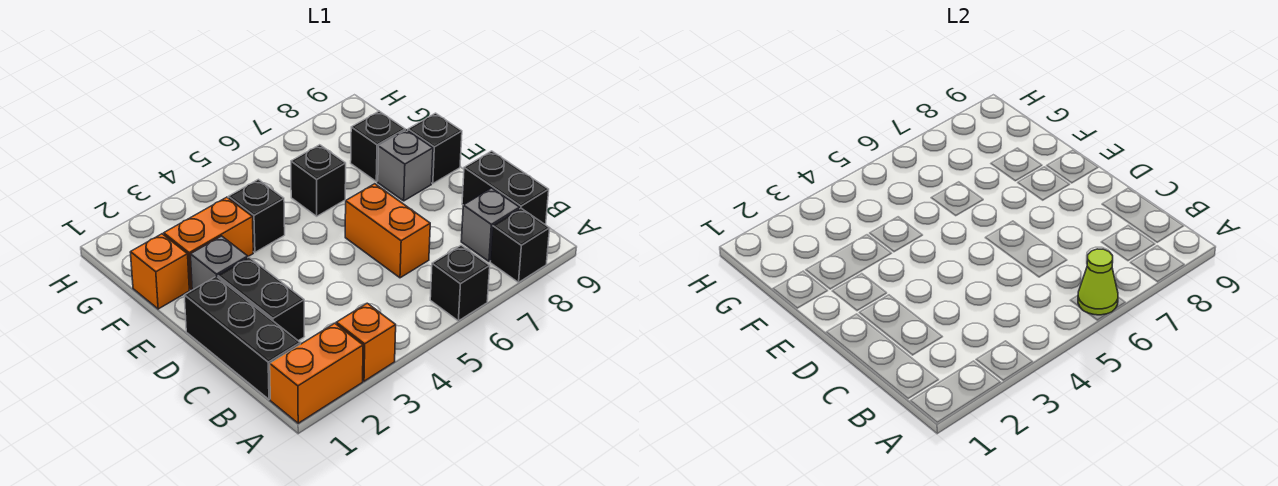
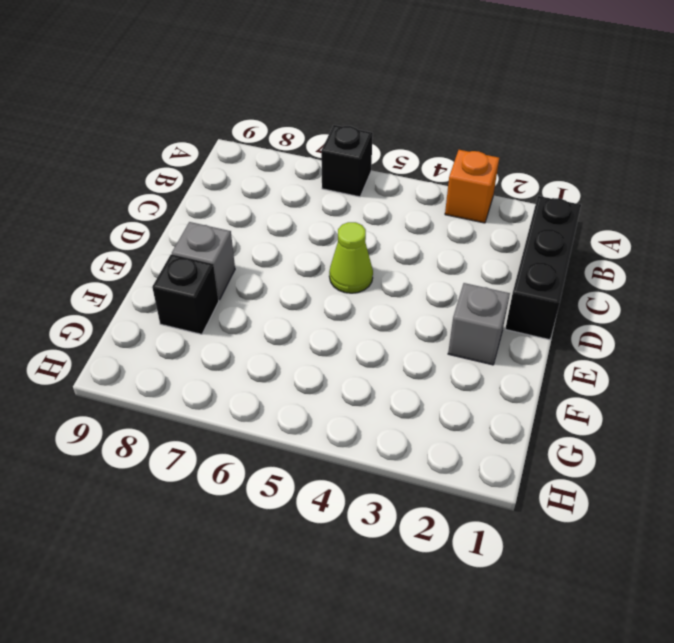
lime 1x1 cone [329,222,373,293] -> lime 1x1 cone moved to [1078,249,1118,315]
none -> orange 1x2 brick [270,323,363,423]
none -> black 1x1 brick [490,208,550,282]
none -> grey 1x1 brick [461,188,520,261]

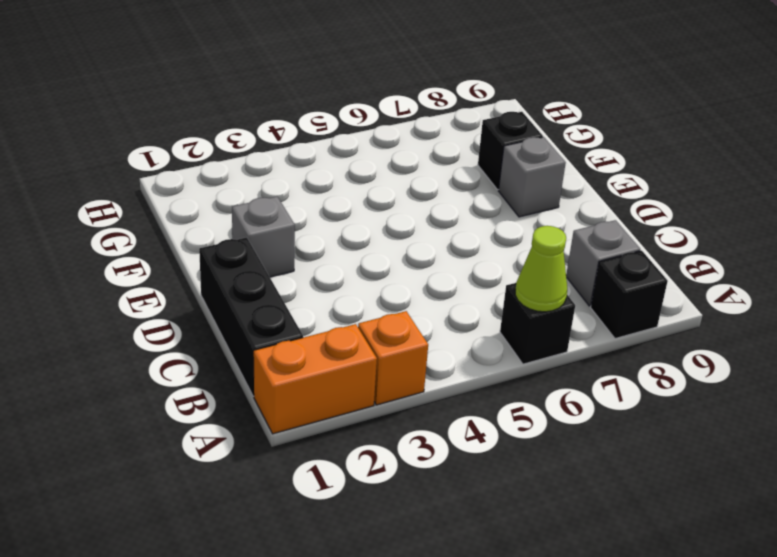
none -> black 1x2 brick [462,151,549,225]
none -> black 1x2 brick [218,257,305,341]
none -> orange 1x2 brick [345,184,430,278]

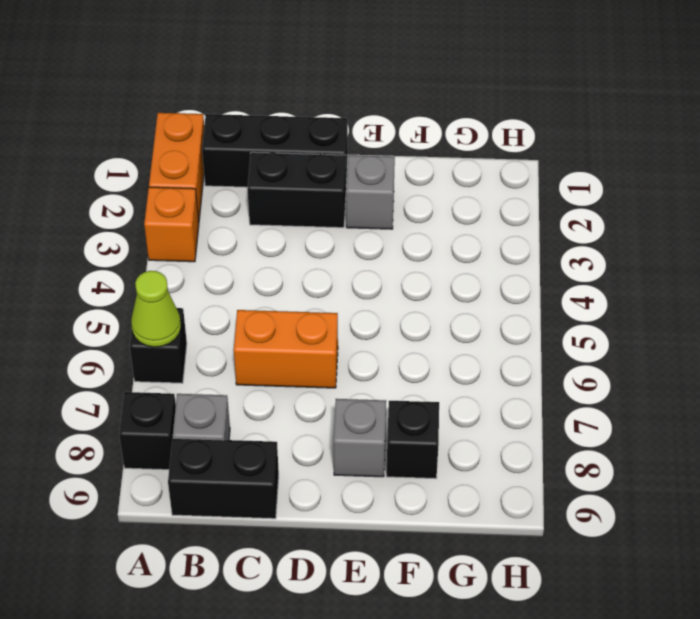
none -> black 1x1 brick [408,113,462,184]
none -> orange 1x1 brick [130,234,189,309]
none -> orange 1x2 brick [164,197,253,290]

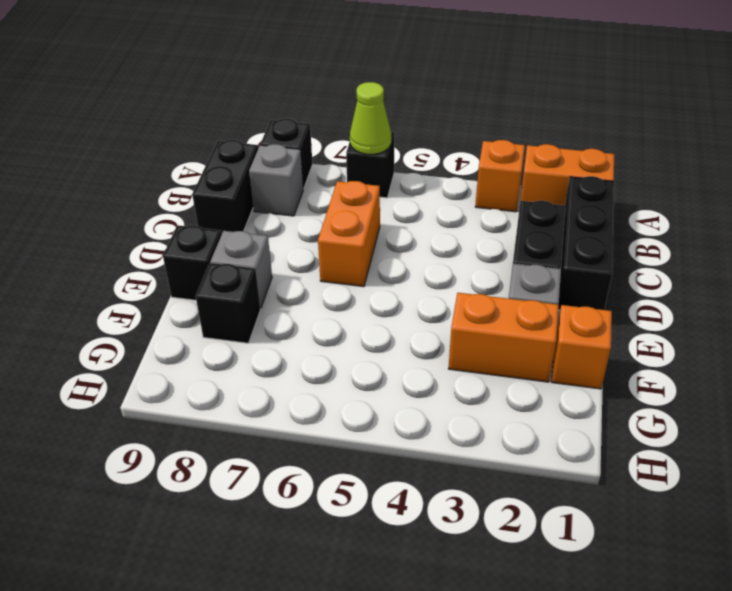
none -> black 1x1 brick [228,179,285,252]
none -> black 1x1 brick [291,145,346,216]

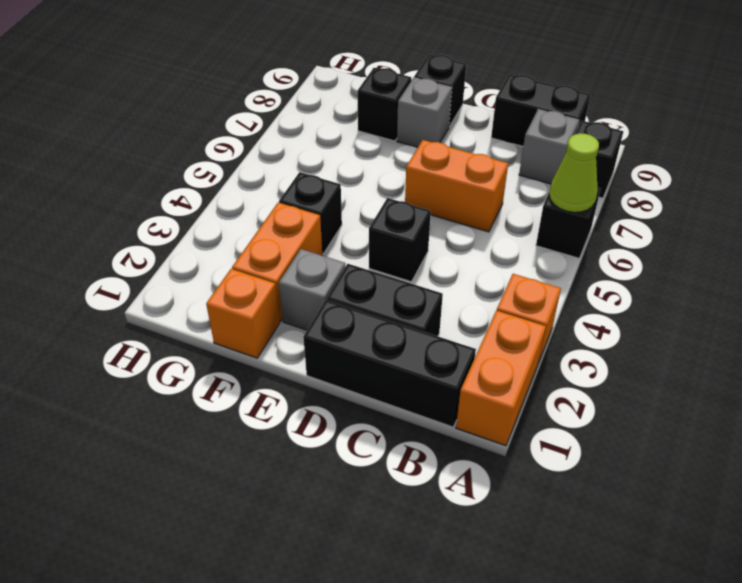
black 1x1 brick [369,198,431,282] -> black 1x1 brick moved to [291,145,346,216]

